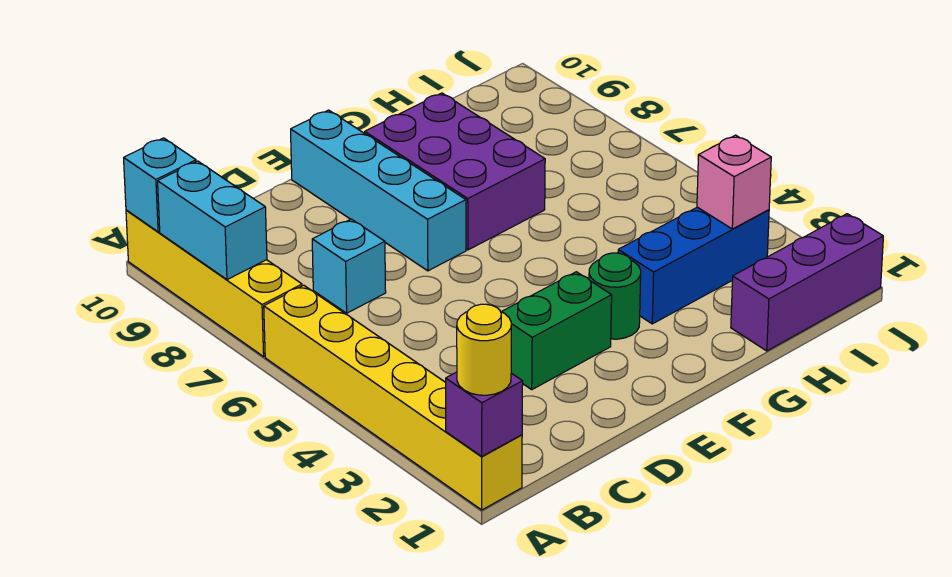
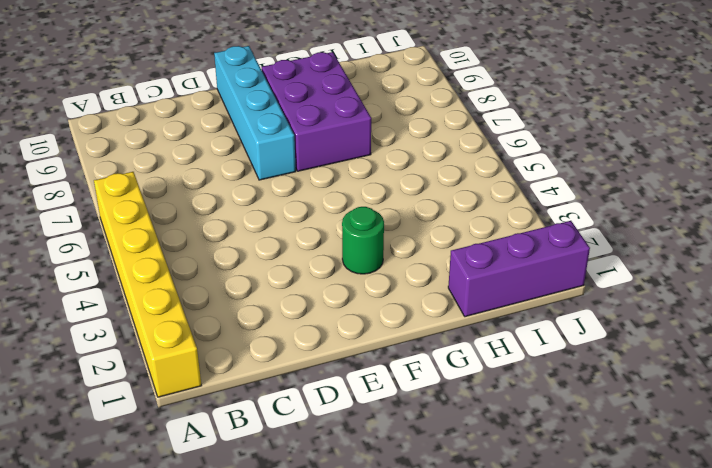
none -> yellow 1x4 brick [126,210,302,357]
none -> cyan 1x1 brick [312,219,386,313]
none -> green 1x2 brick [502,272,612,389]

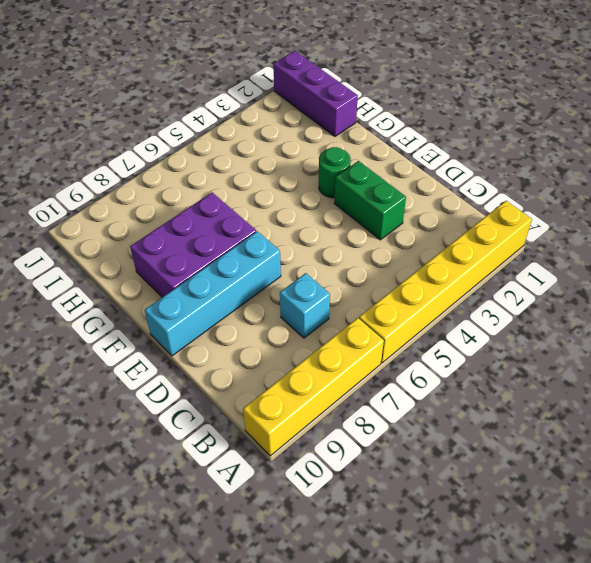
none -> blue 1x3 brick [618,207,769,324]
none -> purple 1x1 brick [446,372,523,456]
none -> cyan 1x2 brick [158,161,267,280]

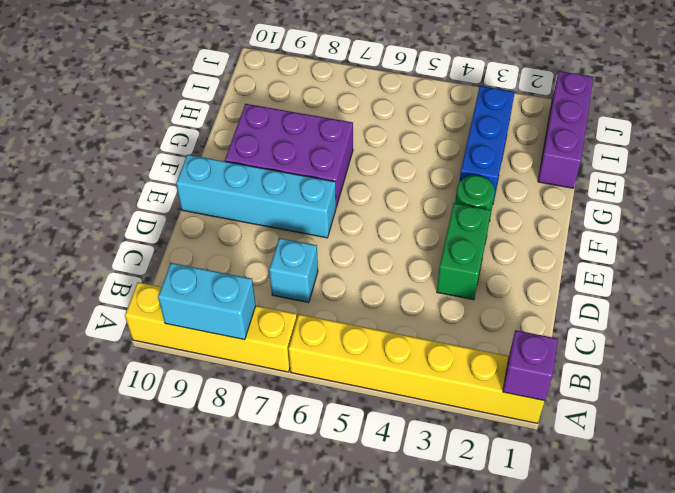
none -> cyan 1x1 brick [124,138,196,232]
none -> pink 1x1 brick [697,135,771,229]
none -> yellow 1x1 round brick [457,304,511,395]

